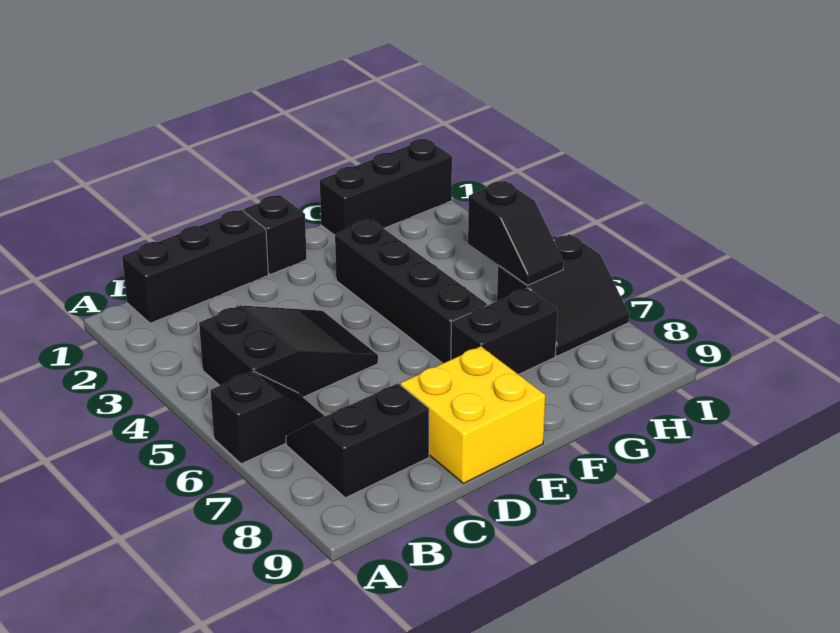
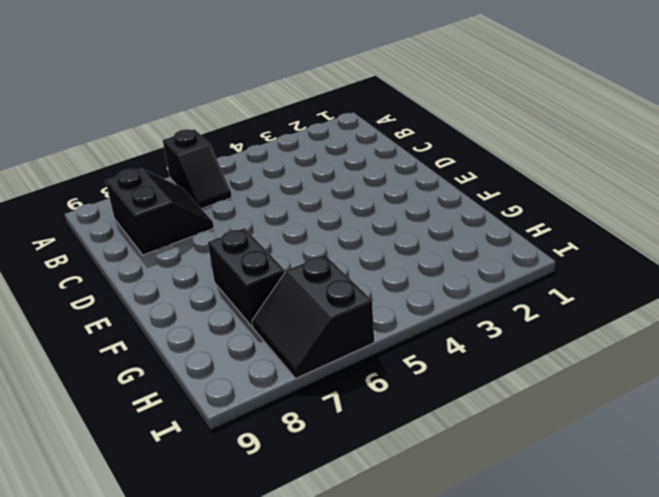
none -> black 1x3 brick [122,210,268,323]
none -> black 2x3 slope [199,305,378,397]

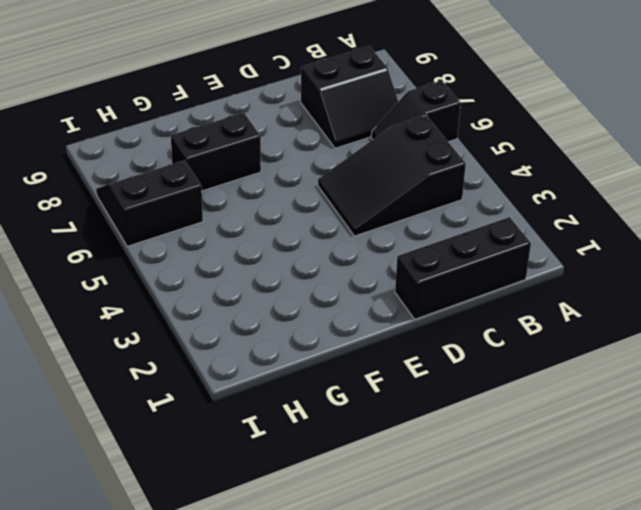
none -> yellow 2x2 brick [401,346,545,483]
none -> black 1x1 brick [243,195,307,274]

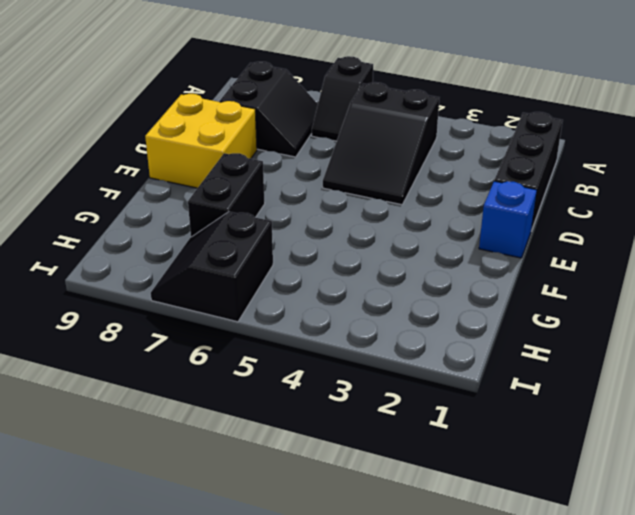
blue 1x1 brick [479,181,537,258] -> black 1x1 brick [243,195,307,274]
none -> black 1x4 brick [335,220,487,363]
none -> black 1x3 brick [320,139,452,235]

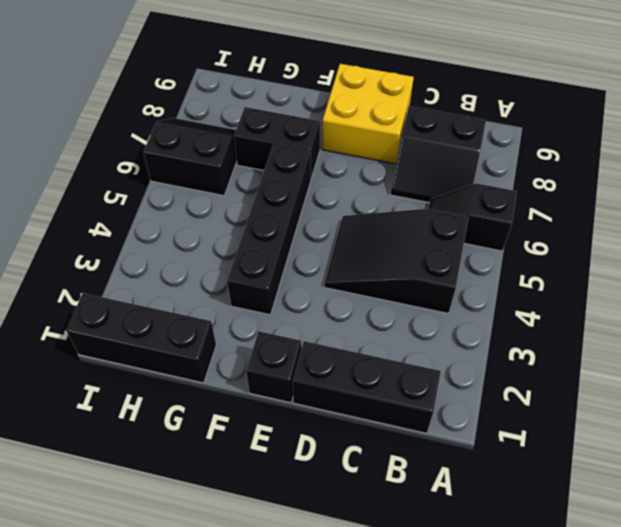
none -> black 1x2 slope [468,181,564,285]

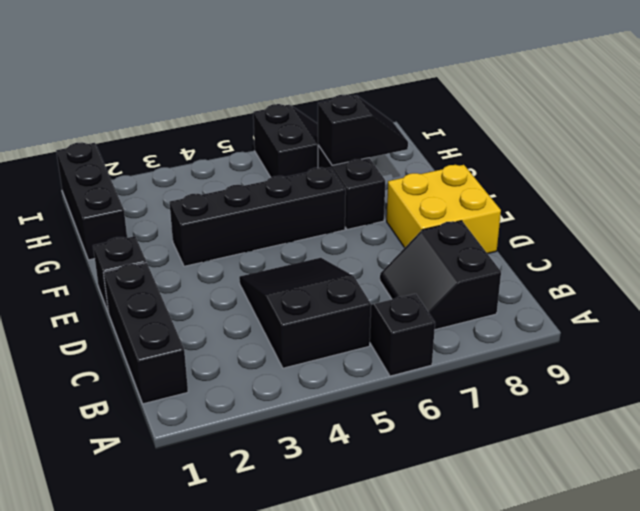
black 1x2 slope [318,95,408,165] -> black 1x2 slope moved to [468,181,564,285]

